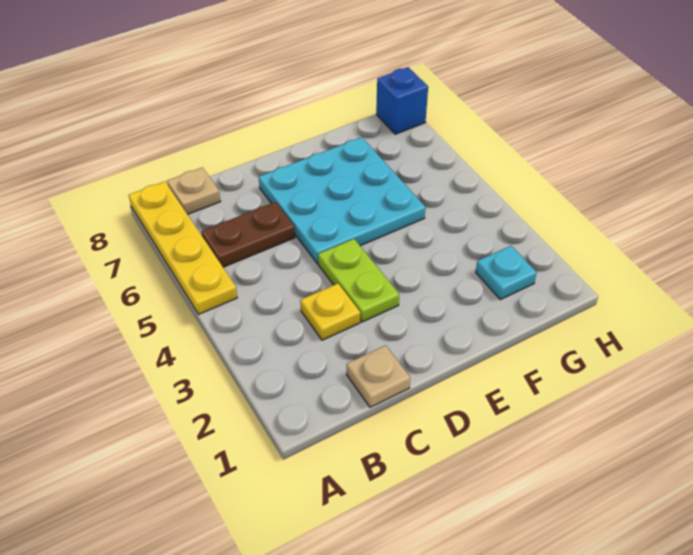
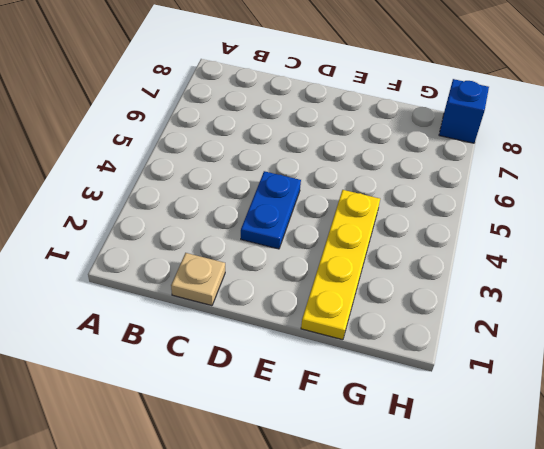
blue 1x2 plate [241,171,301,249] -> lime 1x2 plate [318,239,399,322]
yellow 1x4 plate [301,190,380,340] -> yellow 1x4 plate moved to [129,181,237,314]
none -> brown 1x2 plate [201,202,295,267]
none -> tan 1x1 plate [167,168,220,214]

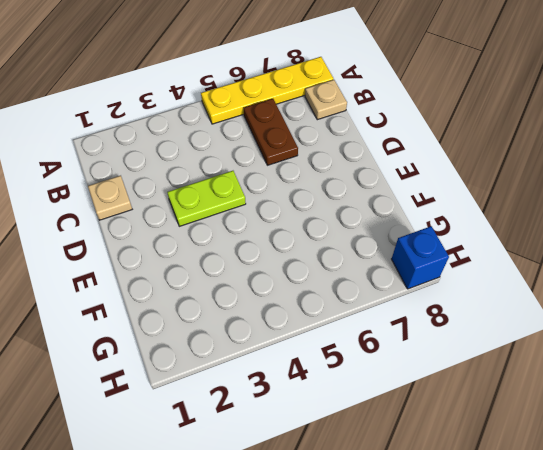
none -> yellow 1x1 plate [300,284,360,340]
none -> cyan 3x3 plate [259,137,425,264]

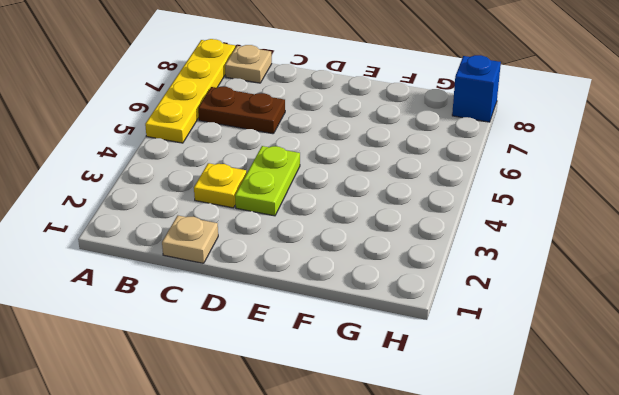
none -> cyan 3x3 plate [259,137,425,264]
none -> cyan 1x1 plate [476,246,537,300]

